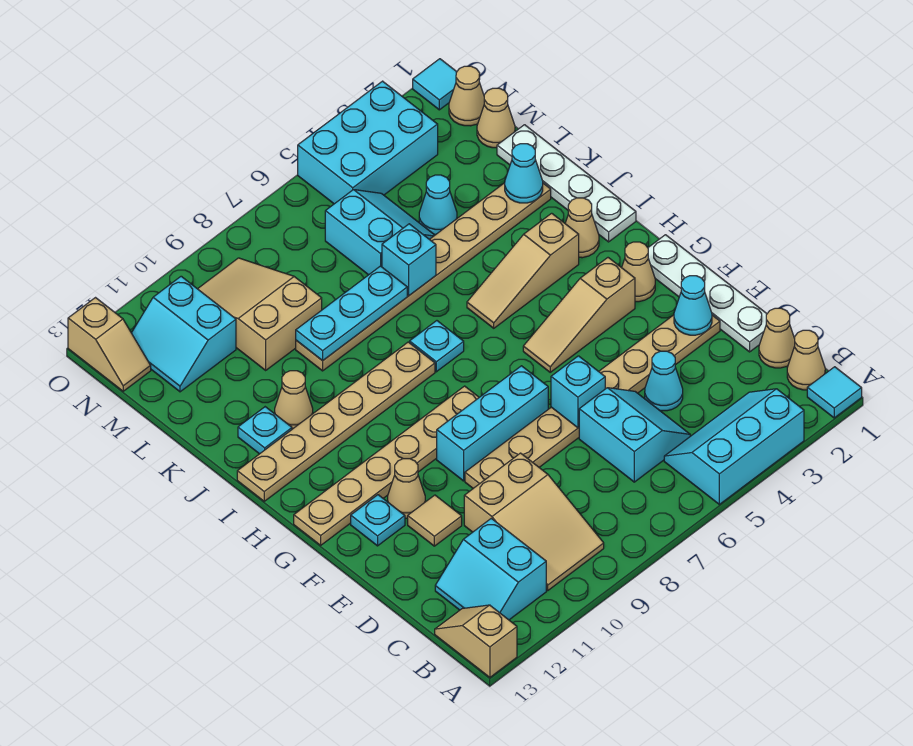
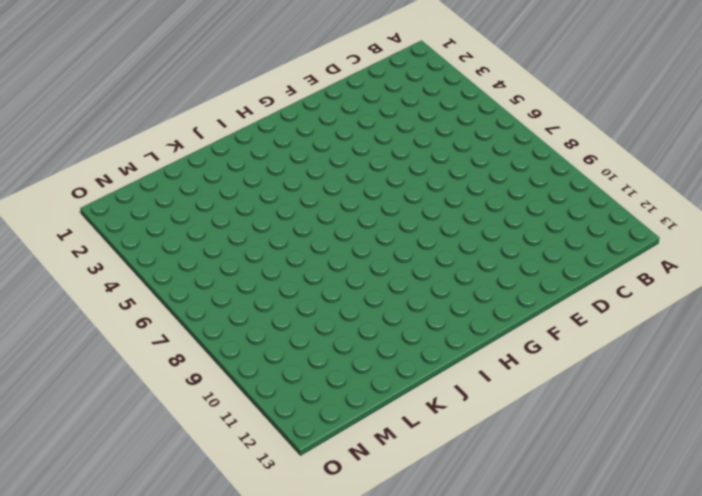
none -> cyan 1x1 tile [807,367,862,418]
none -> cyan 2x3 slope [664,389,804,504]
none -> tan 1x2 slope [435,605,517,677]
none -> tan 1x1 cone [787,330,825,390]

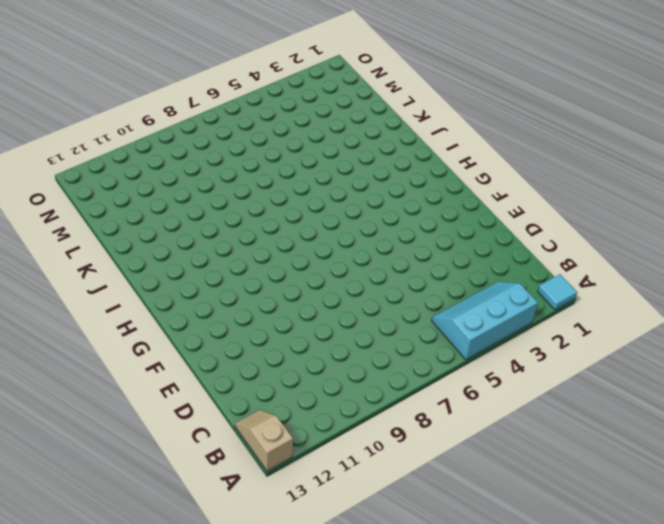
none -> tan 1x1 cone [787,330,825,390]
none -> tan 2x3 slope [464,453,604,590]
none -> cyan 2x2 slope [435,518,546,620]
none -> tan 1x1 cone [759,308,795,368]

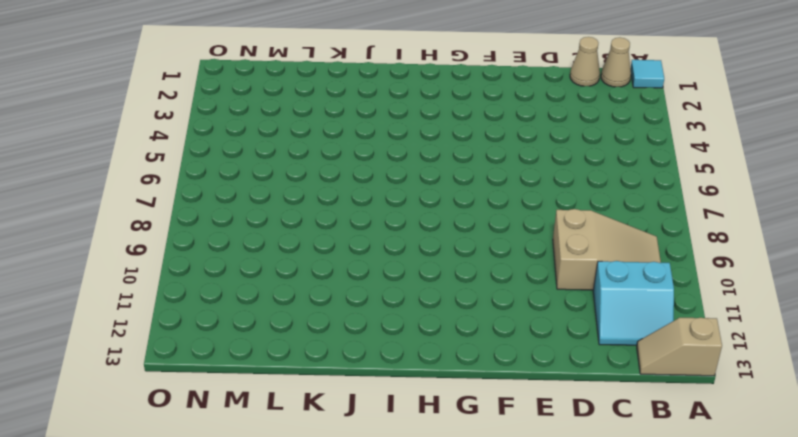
none -> cyan 2x3 slope [664,389,804,504]
none -> cyan 2x2 slope [579,388,690,482]
none -> white 1x4 plate [648,235,767,352]
none -> cyan 1x1 cone [645,351,683,411]

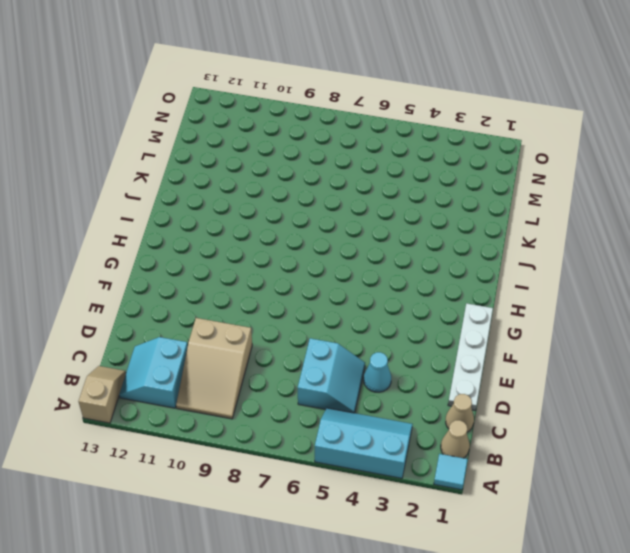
none -> tan 1x8 plate [465,315,720,488]
none -> tan 1x1 tile [408,495,462,546]
none -> cyan 1x3 brick [437,366,548,481]
none -> tan 1x1 cone [388,459,425,518]

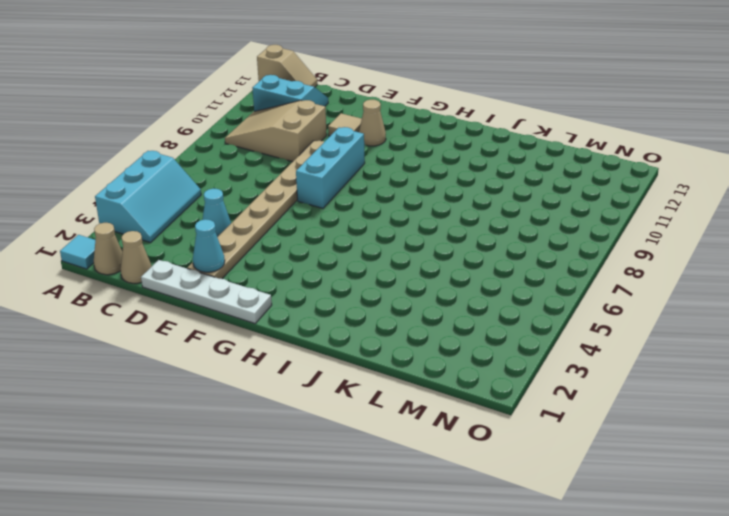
none -> cyan 2x2 slope [579,388,690,482]
none -> cyan 1x1 plate [351,495,405,546]
none -> tan 1x1 cone [622,242,655,302]
none -> tan 1x3 slope [523,258,635,372]

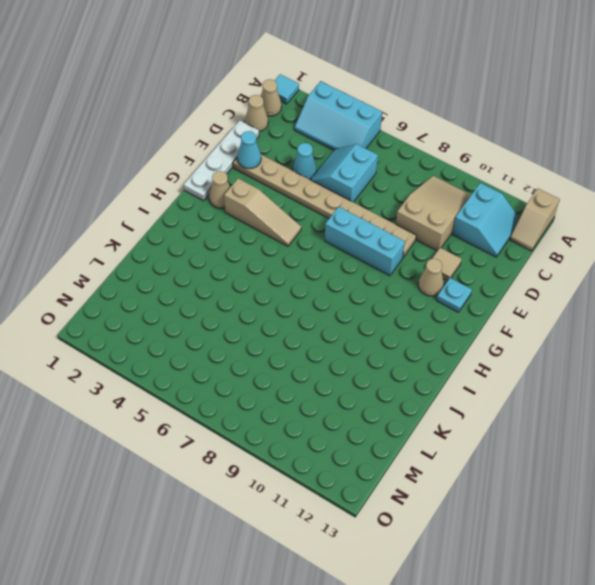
none -> tan 1x6 plate [294,386,479,545]
none -> white 1x4 plate [497,125,636,242]
none -> tan 1x1 cone [565,198,599,258]
none -> tan 1x3 slope [467,213,579,328]

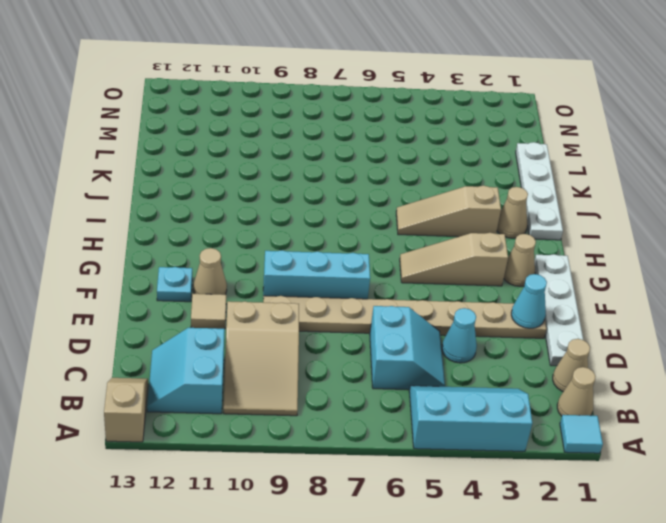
none -> tan 1x6 plate [294,386,479,545]
none -> cyan 1x1 plate [410,321,464,372]
none -> tan 1x6 plate [237,342,435,501]
none -> tan 1x1 cone [275,371,313,429]

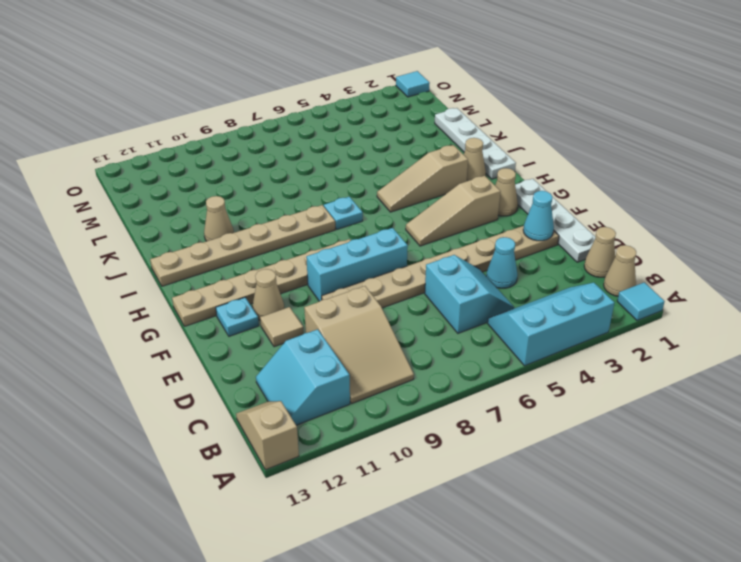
none -> cyan 1x1 plate [238,407,292,454]
none -> tan 1x8 plate [296,183,551,371]
none -> cyan 1x1 cone [419,175,457,235]
none -> cyan 2x2 slope [325,190,435,275]

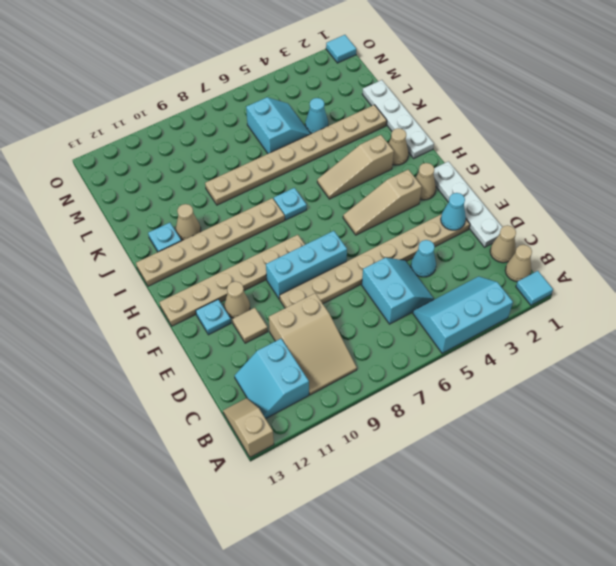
none -> tan 2x3 slope [198,258,322,370]
none -> tan 1x1 cone [477,88,515,148]
none -> cyan 2x2 slope [132,276,236,392]
none -> tan 1x1 cone [449,66,484,126]

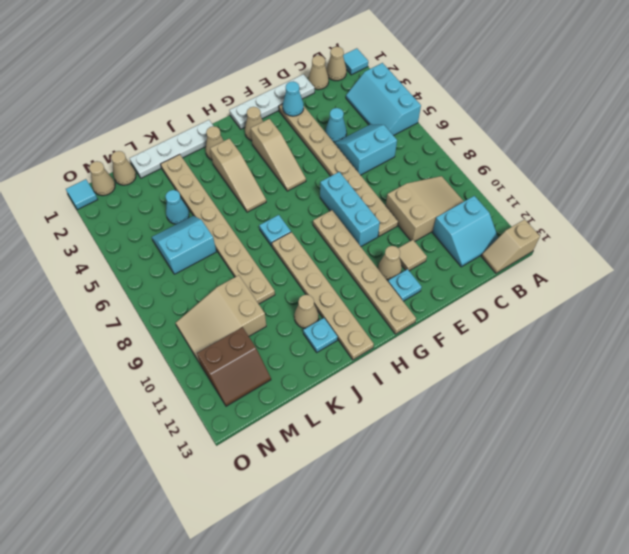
brown 2x2 slope [197,327,271,406] -> cyan 2x2 slope [132,276,236,392]
none -> cyan 2x3 brick [298,81,438,204]
none -> tan 1x2 slope [68,298,151,391]
none -> cyan 1x1 brick [551,356,605,428]
none -> cyan 1x1 cone [505,144,543,203]

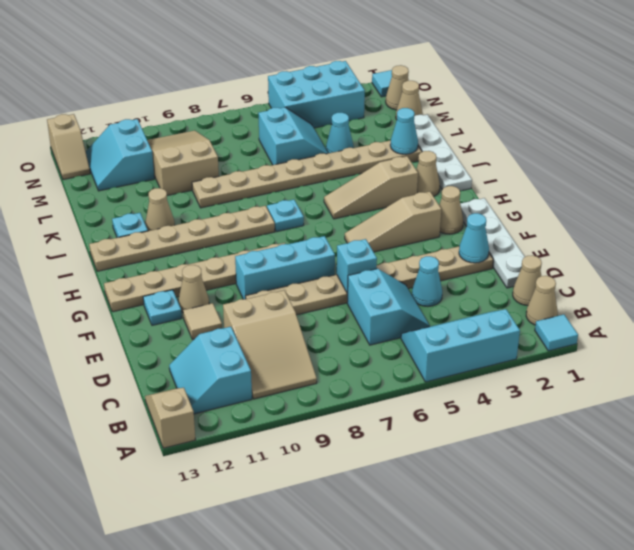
none -> cyan 1x1 brick [382,224,436,296]
none -> cyan 1x3 plate [296,266,407,361]

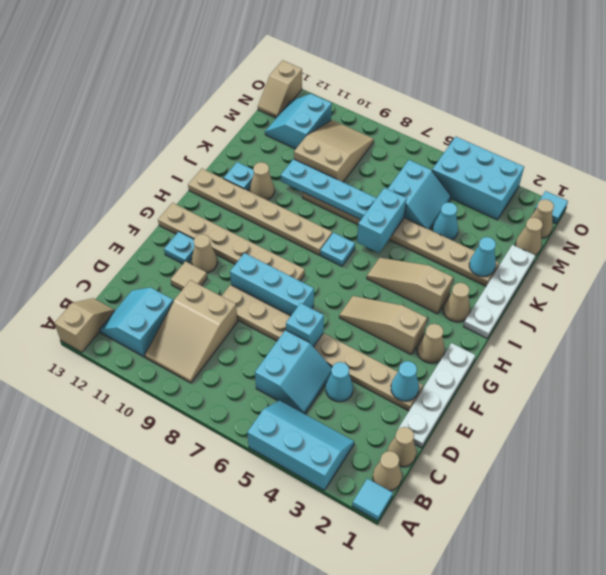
cyan 1x2 brick [357,188,407,253] -> cyan 1x1 brick [382,224,436,296]
cyan 1x4 plate [280,159,376,220] -> cyan 1x3 plate [296,266,407,361]

